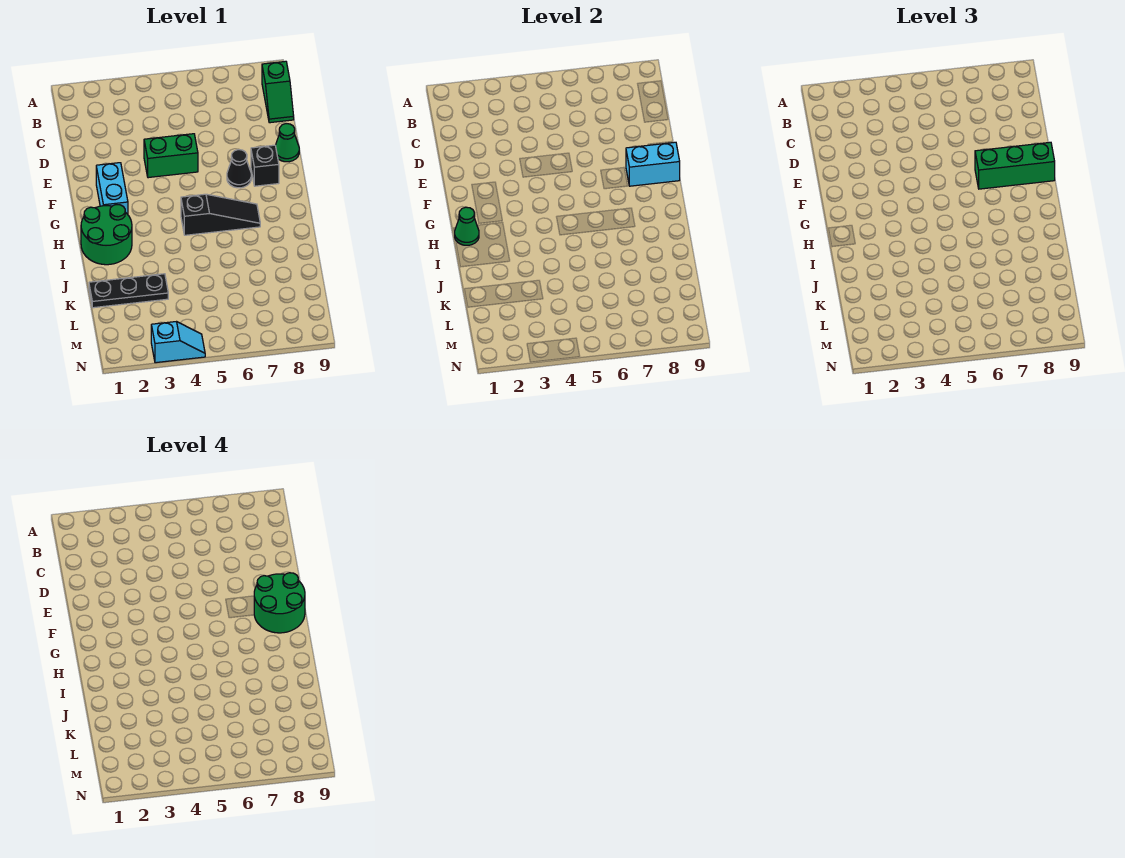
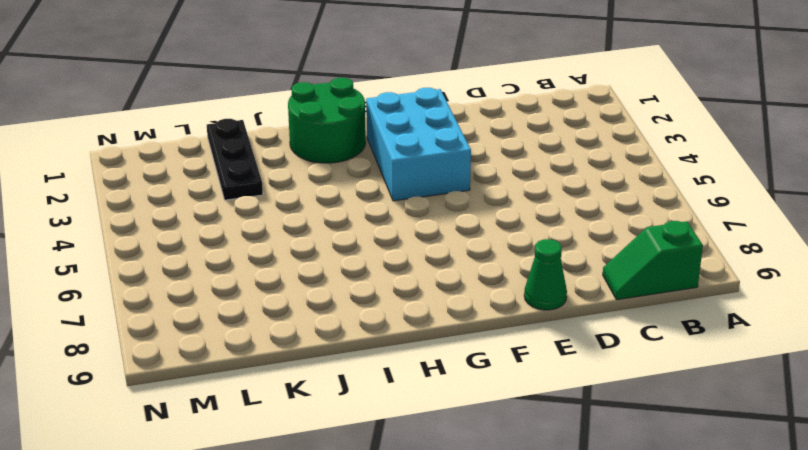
cyan 2x3 brick [366,88,471,201] -> cyan 1x2 brick [96,163,128,214]
none -> green 1x2 brick [144,134,198,178]
none -> black 1x1 cone [227,150,251,188]
none -> black 1x1 brick [251,145,279,186]

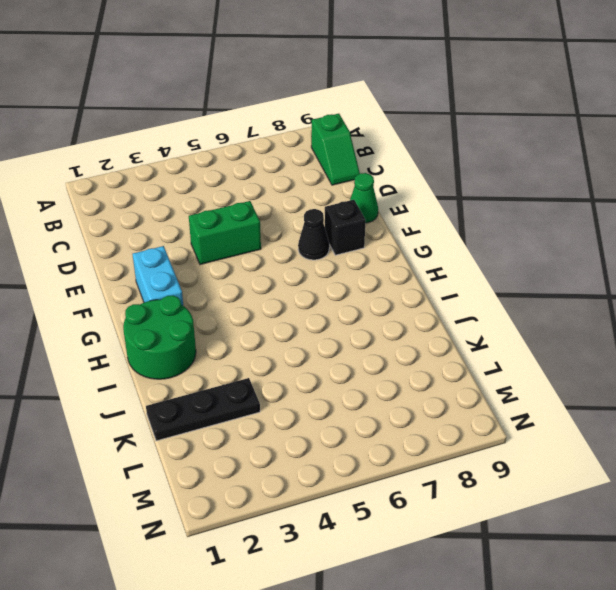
none -> black 1x3 slope [181,194,260,235]
none -> cyan 1x2 slope [151,322,205,363]
none -> cyan 1x2 brick [626,142,680,186]

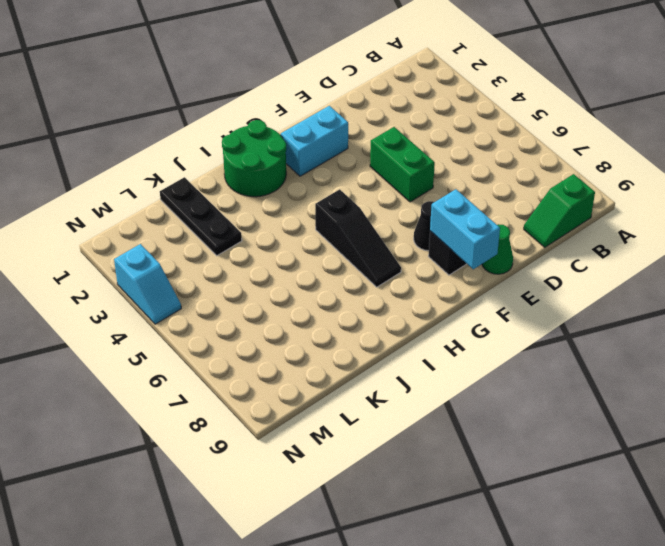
none -> green 1x1 cone [455,207,479,245]
none -> green 1x3 brick [975,142,1055,189]
none -> green 2x2 round brick [254,573,305,633]

